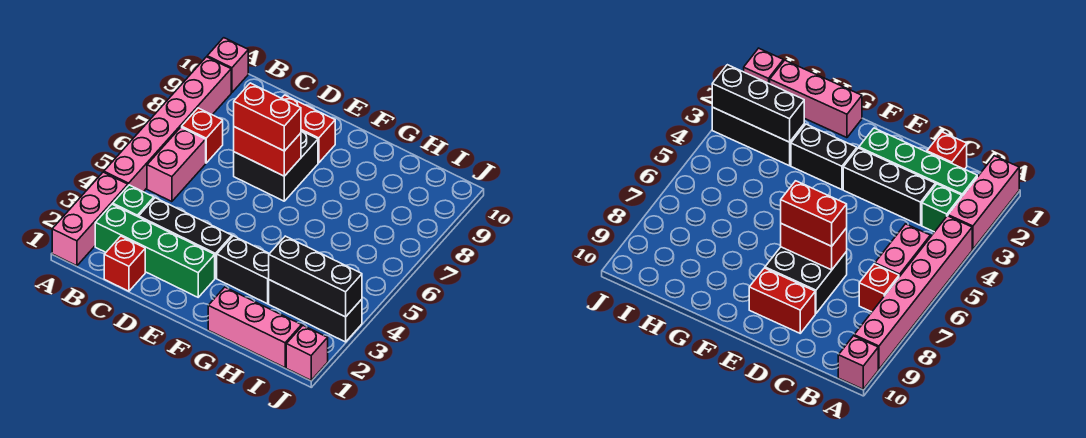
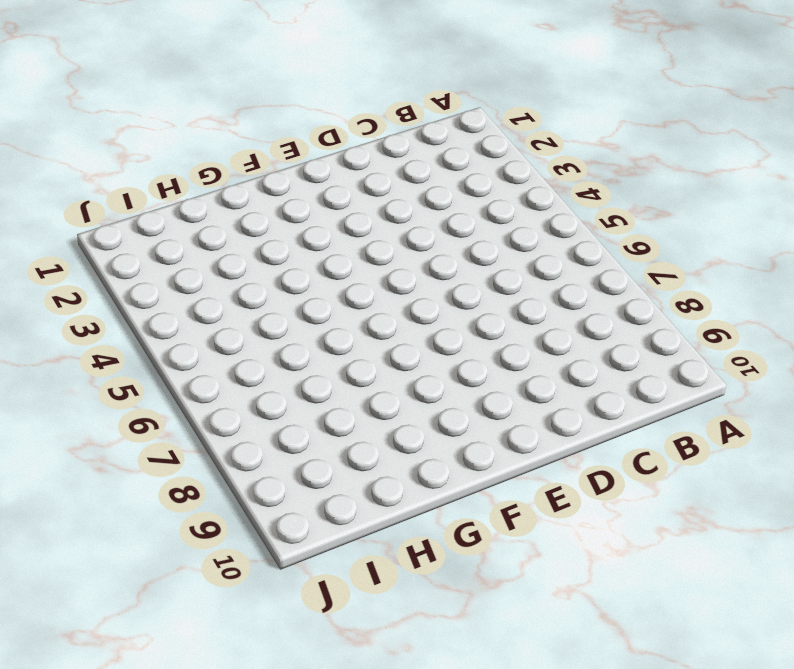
none -> pink 1x3 brick [52,172,128,266]
none -> pink 1x6 brick [104,57,231,192]
none -> pink 1x1 brick [207,38,248,93]

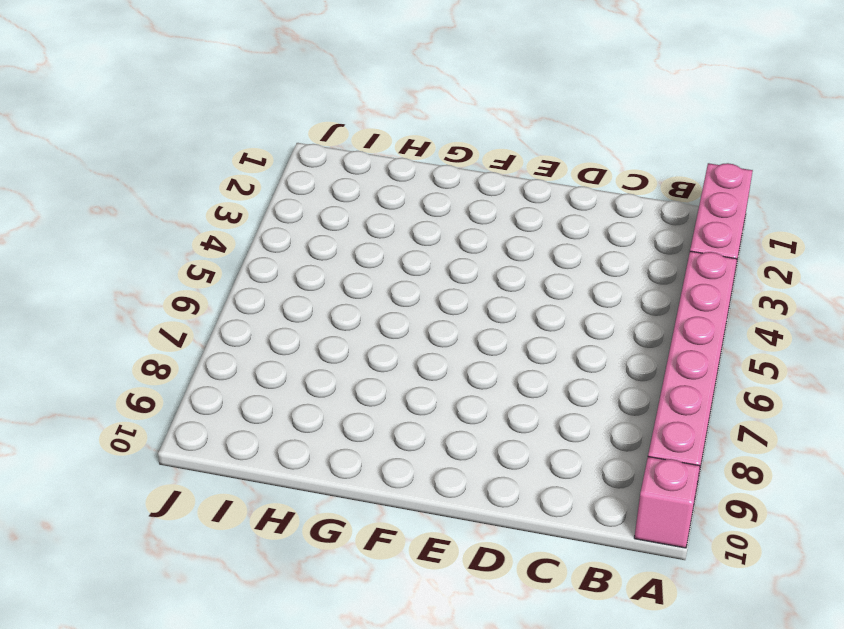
none -> green 1x4 brick [95,204,215,297]
none -> green 1x1 brick [113,185,154,217]
none -> pink 1x2 brick [147,127,206,202]

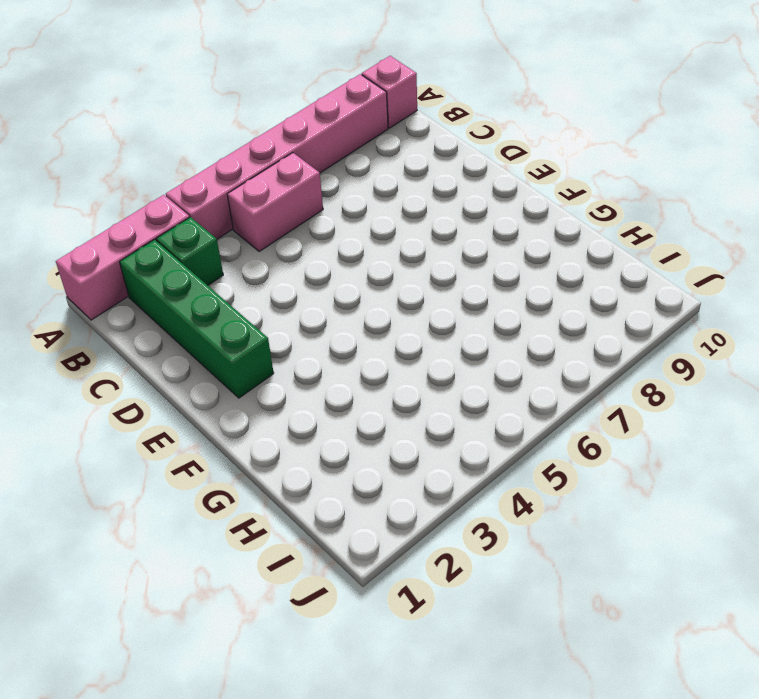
none -> red 1x1 brick [182,108,223,163]
none -> red 1x1 brick [104,236,145,291]
none -> black 1x3 brick [139,198,232,278]

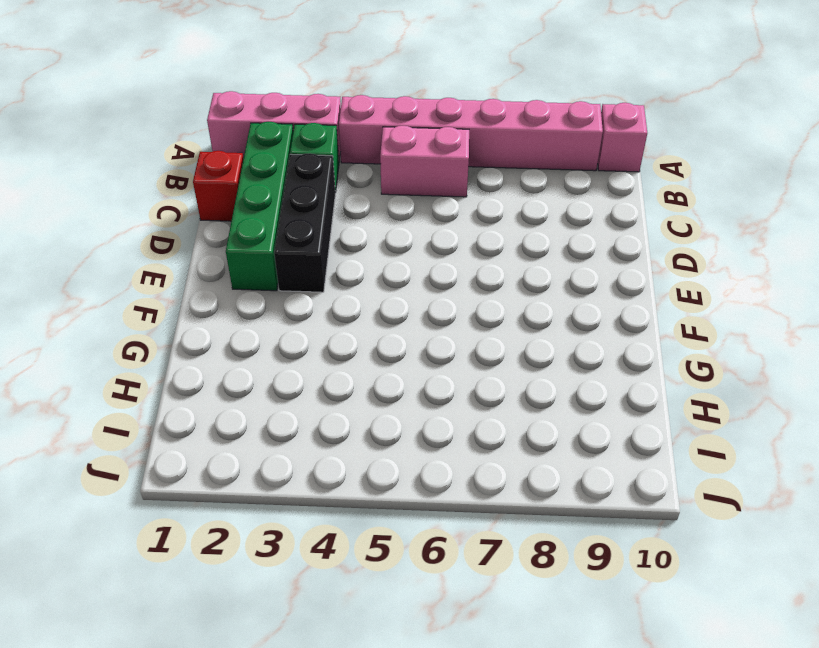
none -> red 1x1 brick [182,108,223,163]
none -> black 2x2 brick [234,131,318,201]
none -> red 1x2 brick [282,95,335,163]

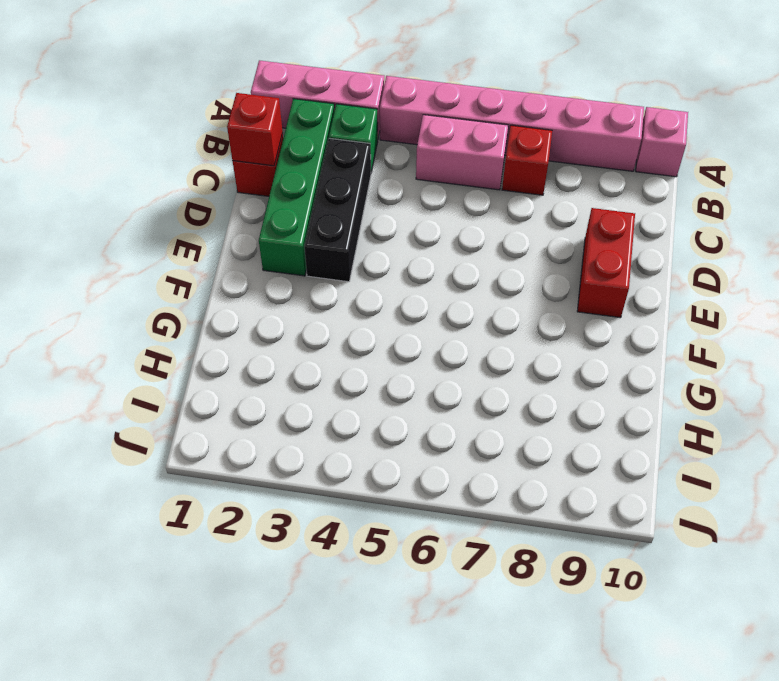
red 1x1 brick [227,93,283,166] -> none
none -> black 2x2 brick [234,131,318,201]
none -> black 1x2 brick [217,236,269,304]
none -> pink 1x3 brick [208,287,302,368]

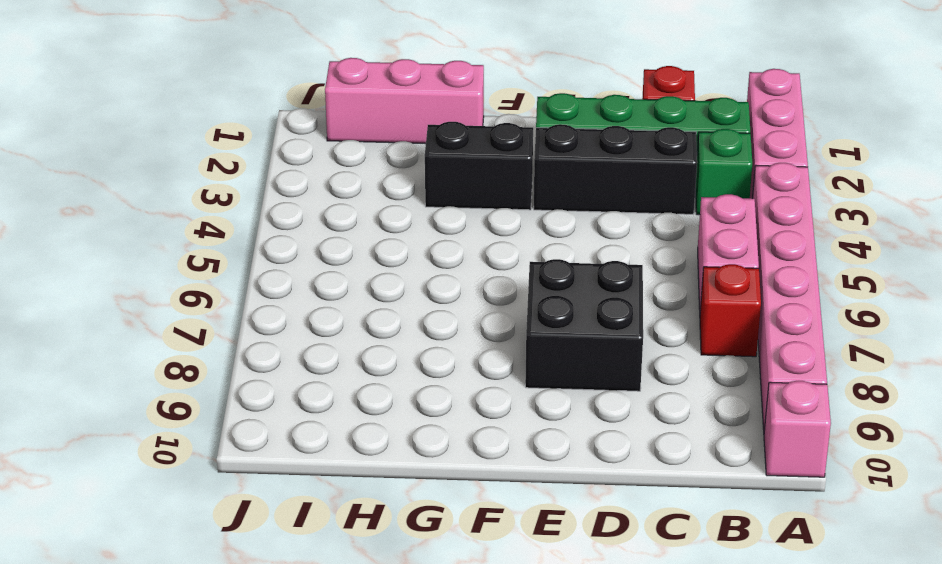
none -> red 1x2 brick [282,95,335,163]
none -> black 1x3 brick [269,280,362,342]
none -> pink 1x1 brick [286,326,328,380]

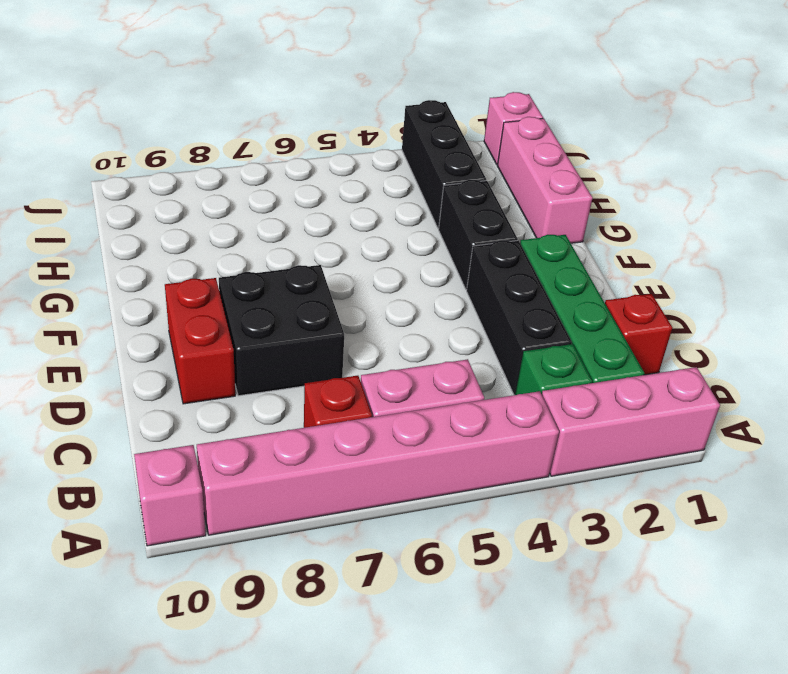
none -> red 1x2 brick [234,127,301,176]
none -> black 1x3 brick [269,236,362,317]
none -> red 1x2 brick [234,83,301,151]

